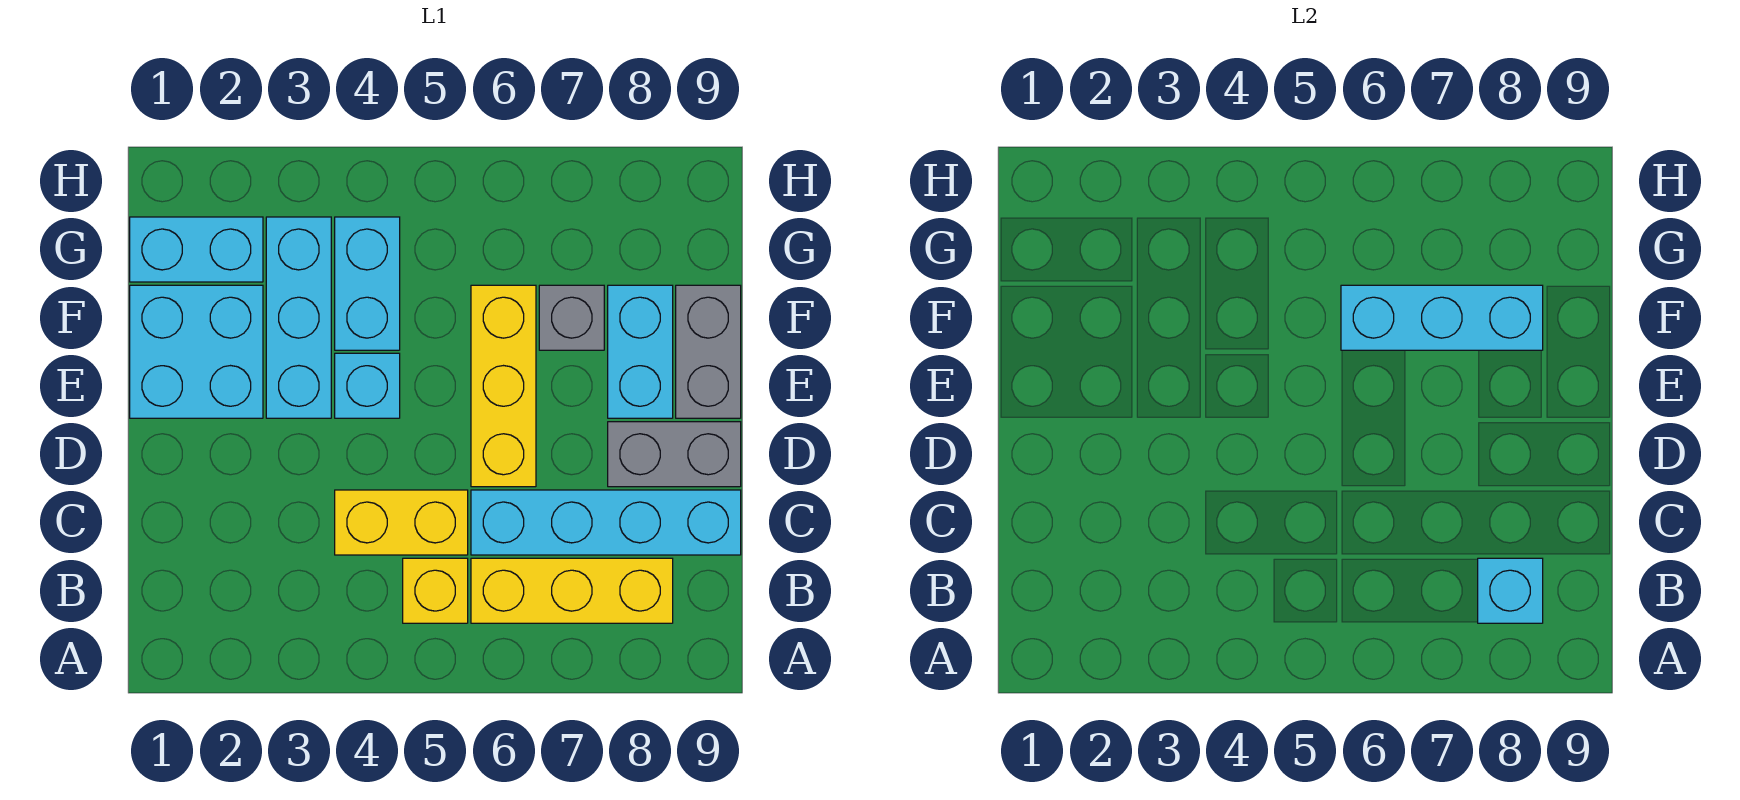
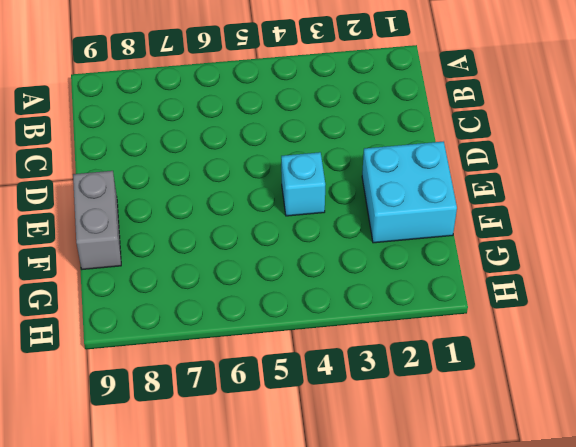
none -> yellow 1x1 brick [403,558,468,623]
none -> yellow 1x3 brick [471,558,673,623]
none -> yellow 1x2 brick [335,490,468,555]

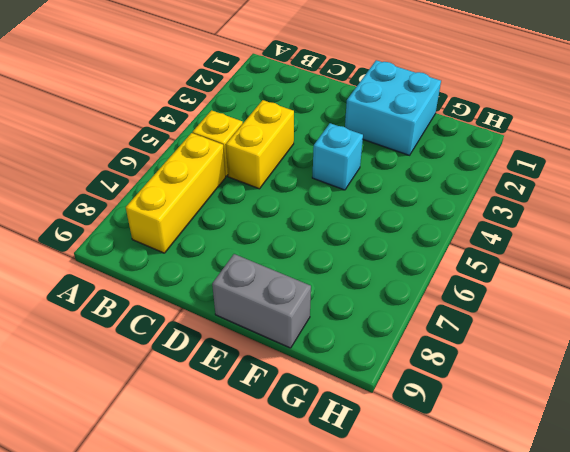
none -> cyan 1x4 brick [471,490,741,555]
none -> yellow 1x3 brick [471,285,536,487]
none -> grey 1x2 brick [608,422,741,487]

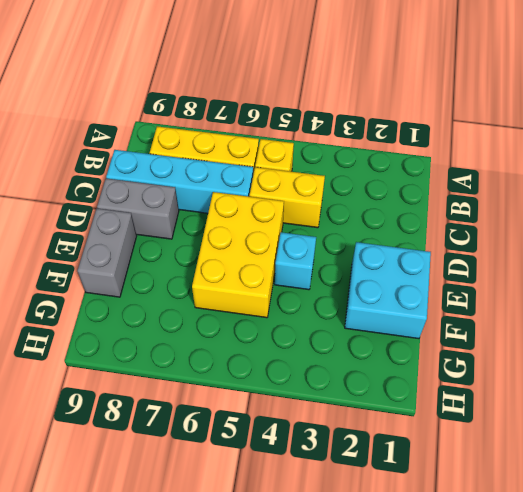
yellow 2x3 brick [192,192,284,318] -> yellow 1x3 brick [471,285,536,487]
none -> cyan 1x3 brick [266,217,331,418]
none -> cyan 1x2 brick [608,285,673,418]
none -> cyan 1x2 brick [335,217,400,350]

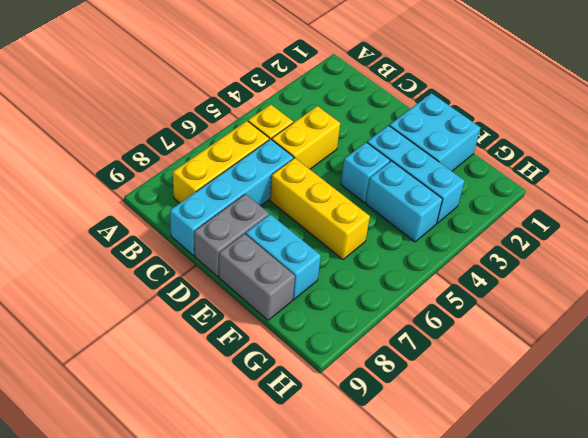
none -> grey 1x1 brick [539,285,604,350]
none -> cyan 1x2 brick [130,217,263,282]
none -> cyan 1x1 brick [1478,558,1543,623]

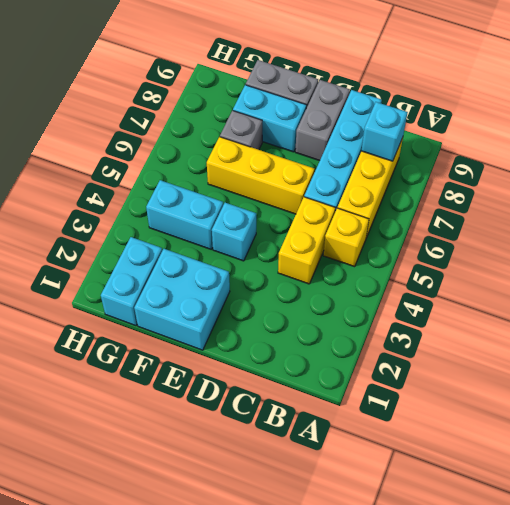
none -> cyan 1x3 brick [266,217,331,418]
none -> cyan 1x3 brick [1341,285,1543,350]

